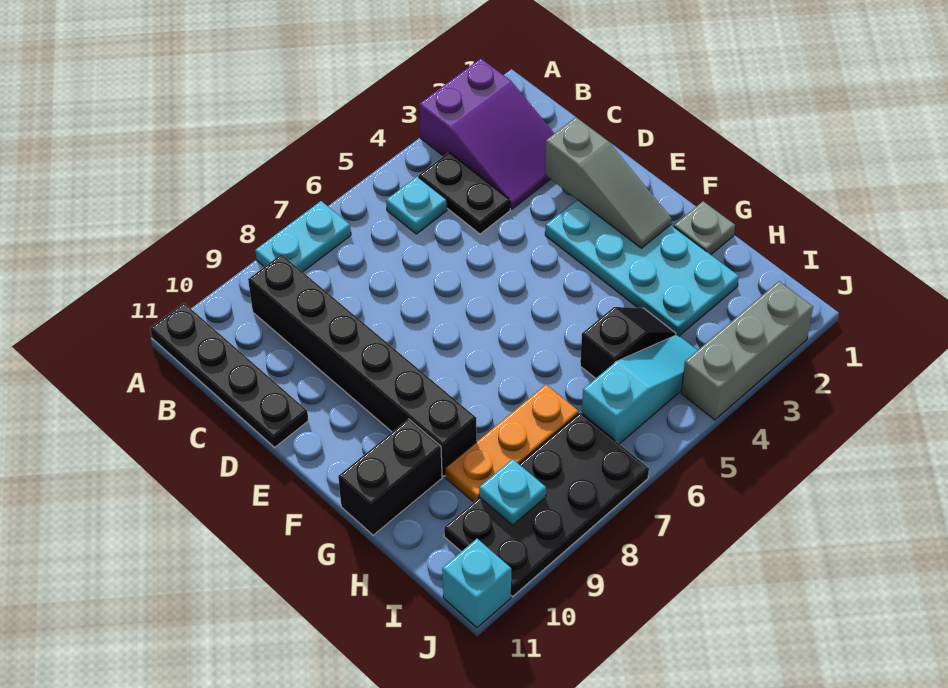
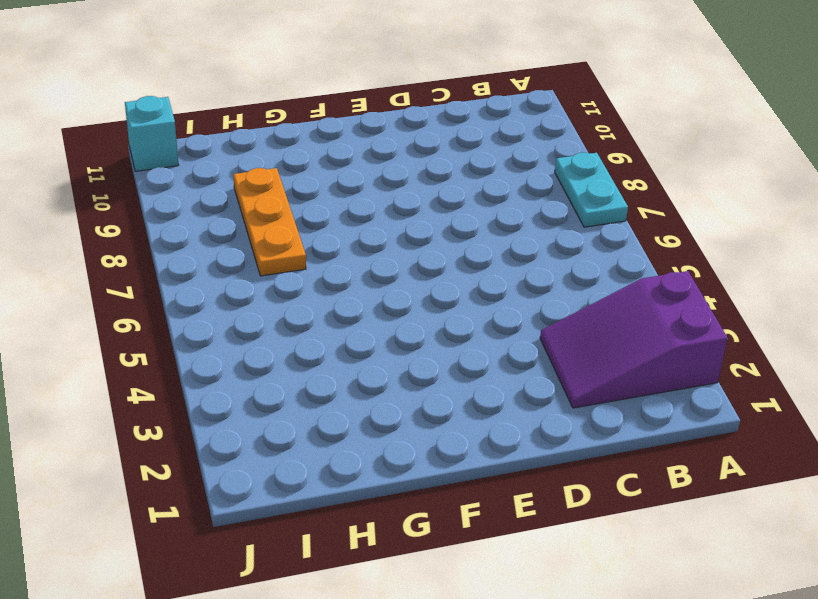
none -> black 1x4 plate [150,303,308,447]
none -> black 1x2 plate [419,152,510,234]
none -> cyan 1x1 plate [386,177,447,234]

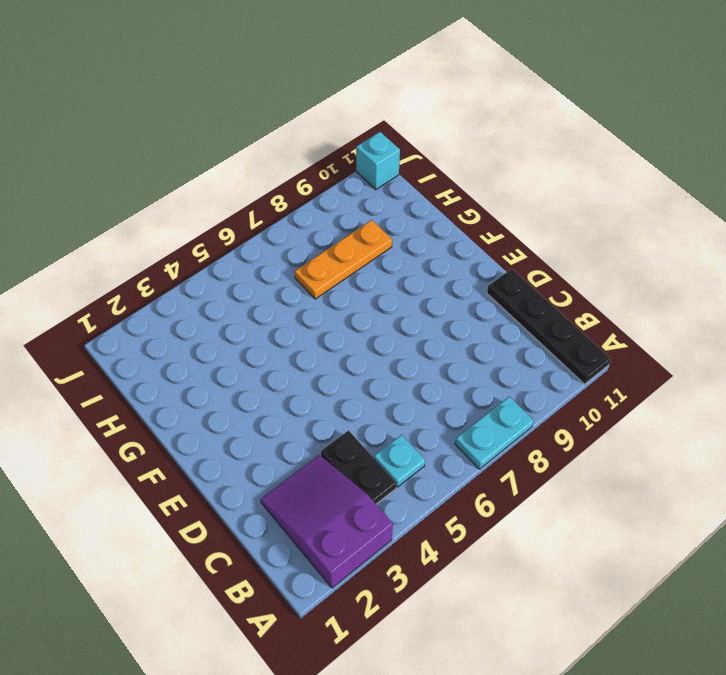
none -> black 1x6 brick [248,254,477,476]
none -> cyan 2x4 plate [545,200,739,336]
none -> grey 1x1 plate [674,201,735,255]

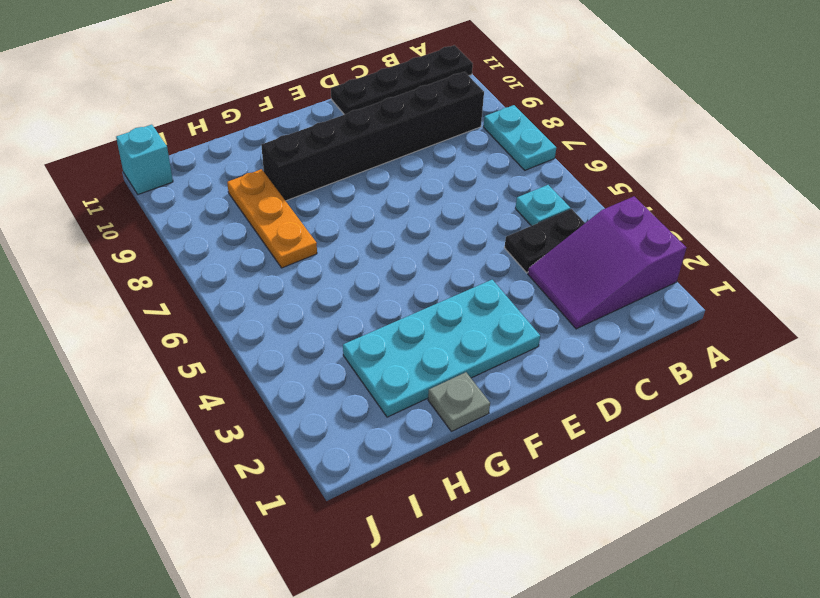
none -> black 1x2 brick [338,419,442,535]
none -> black 1x2 slope [580,307,676,378]
none -> cyan 1x3 slope [582,335,697,444]

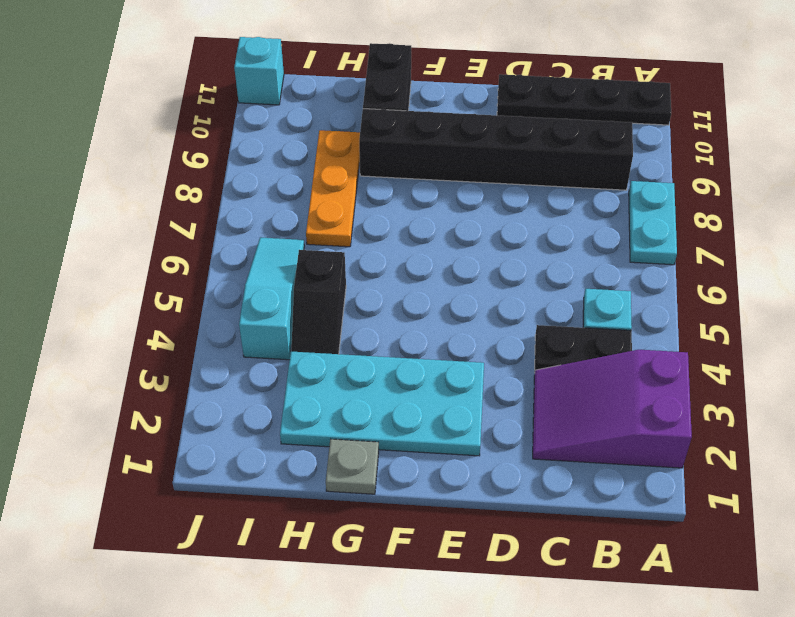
cyan 1x3 slope [239,237,304,360] -> cyan 1x3 slope turned to [582,335,697,444]
none -> black 2x4 plate [444,412,649,596]
none -> grey 1x3 brick [681,281,813,420]
none -> grey 1x3 slope [545,117,672,248]

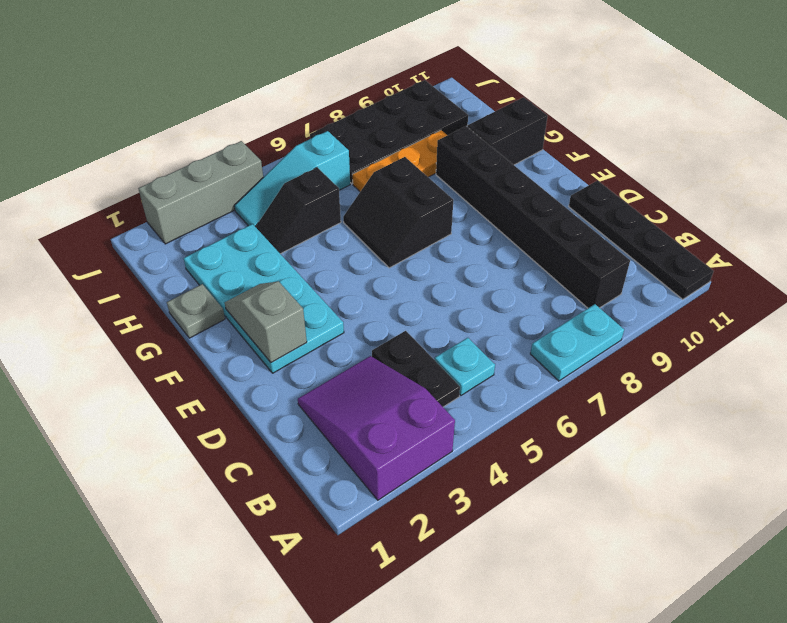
grey 1x2 slope [225,282,307,363] -> grey 1x3 slope [545,117,672,248]
black 2x2 slope [343,157,453,268] -> none
none -> cyan 1x1 brick [442,539,511,628]
none -> cyan 1x1 plate [479,459,546,525]

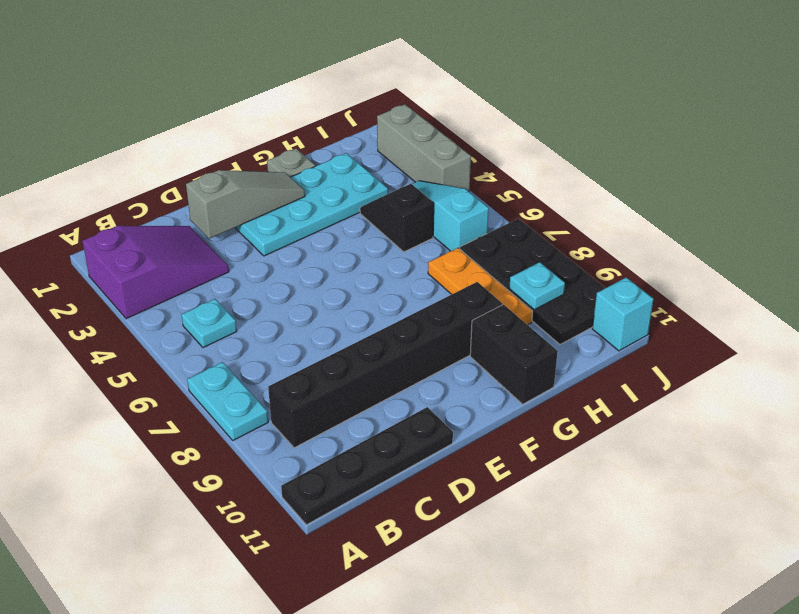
none -> black 1x2 plate [419,152,510,234]

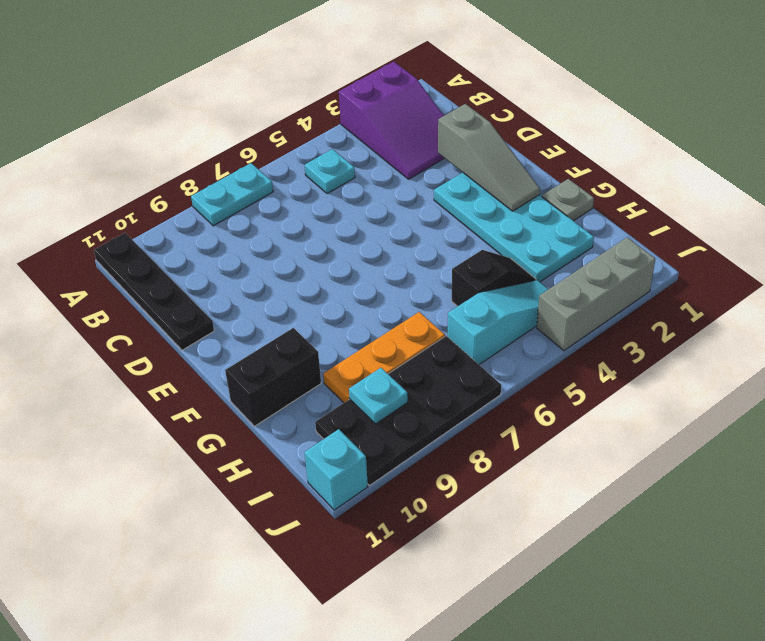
none -> black 1x2 plate [419,152,510,234]
none -> black 1x6 brick [248,254,477,476]

